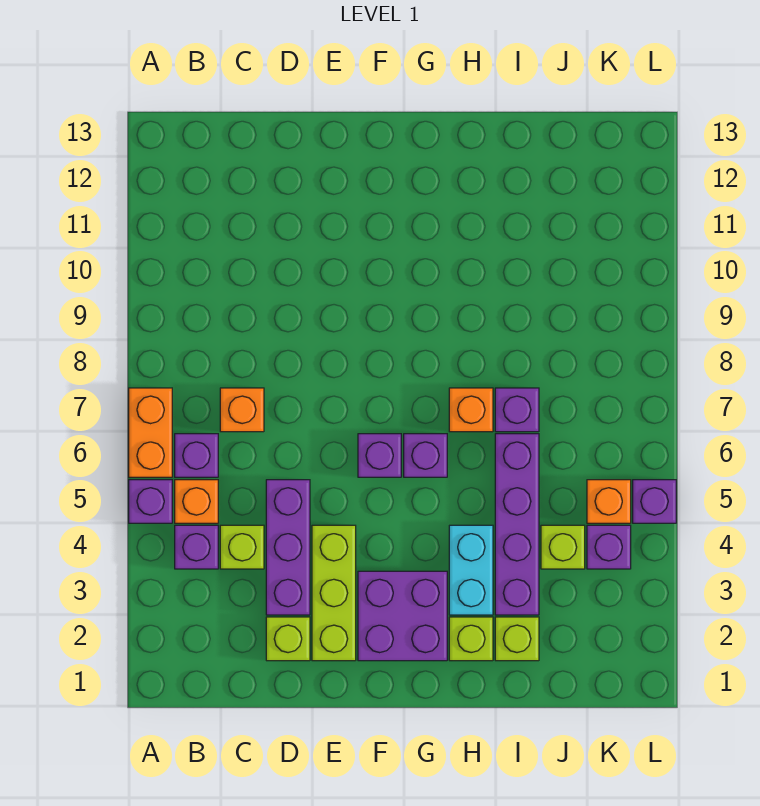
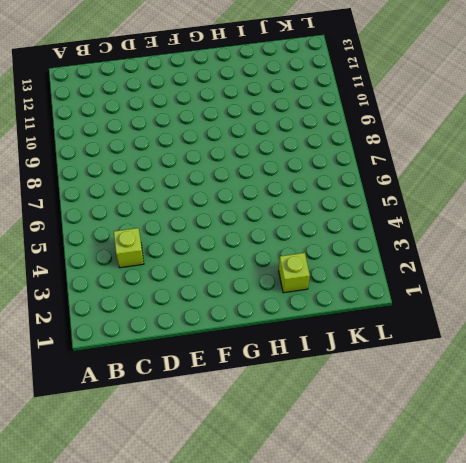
none -> purple 1x1 brick [129,480,172,523]
none -> orange 1x2 brick [129,388,172,477]
none -> purple 1x1 brick [175,525,218,569]

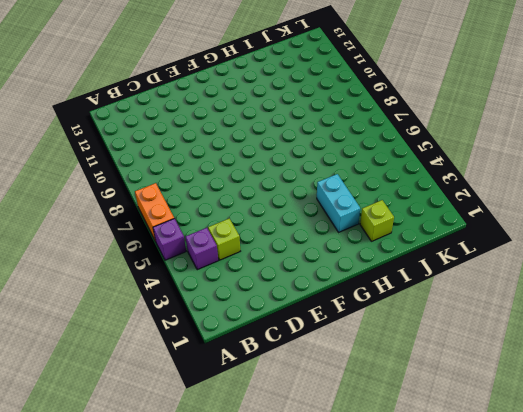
none -> orange 1x1 brick [175,480,218,523]
none -> purple 1x1 brick [175,434,218,477]
none -> orange 1x1 brick [220,388,264,432]

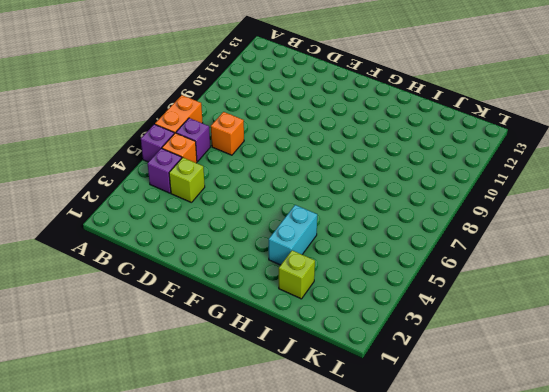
none -> lime 1x1 brick [266,617,310,661]
none -> purple 1x3 brick [266,480,310,615]
none -> lime 1x3 brick [312,525,356,661]

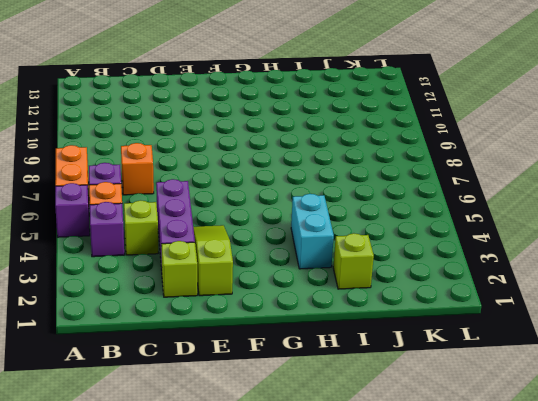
lime 1x3 slope [193,225,233,296] -> lime 1x3 brick [312,525,356,661]
none -> purple 2x2 brick [358,571,447,661]
none -> purple 1x1 brick [358,434,401,477]
none -> purple 1x1 brick [404,434,447,477]

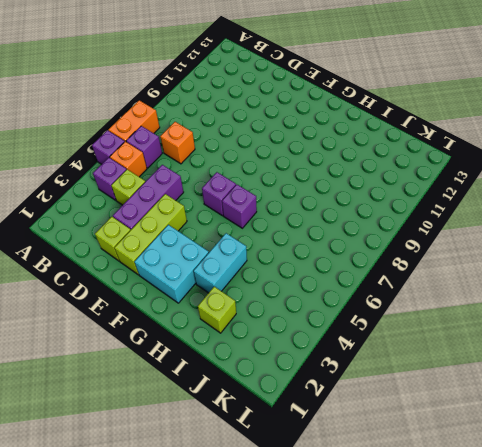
cyan 2x2 brick [134,225,209,303] -> purple 2x2 brick [358,571,447,661]
none -> lime 1x1 brick [449,617,493,661]
none -> orange 1x1 brick [449,388,493,432]
none -> purple 1x4 brick [495,434,539,615]

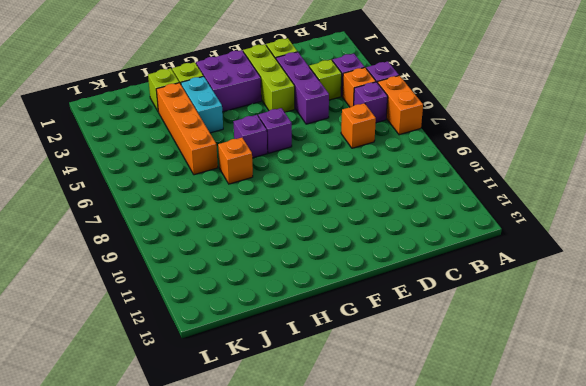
orange 1x4 brick [156,83,218,175] -> purple 1x4 brick [495,434,539,615]
none -> purple 1x1 brick [495,388,539,432]
none -> lime 1x1 brick [541,525,585,569]
none -> purple 1x1 brick [587,525,631,569]

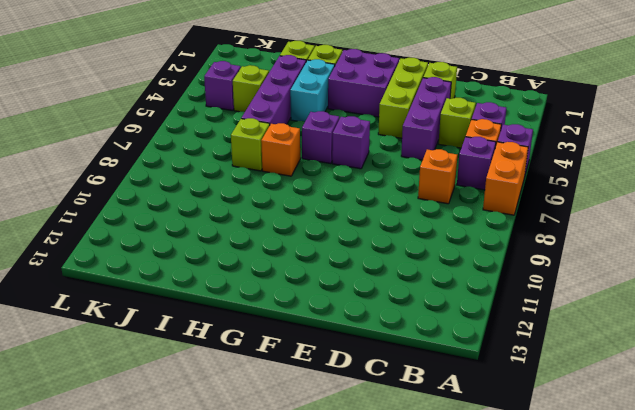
lime 1x1 brick [231,118,270,171] -> purple 1x1 brick [495,388,539,432]
none -> orange 1x1 brick [587,480,631,523]
none -> purple 1x1 brick [633,480,676,523]

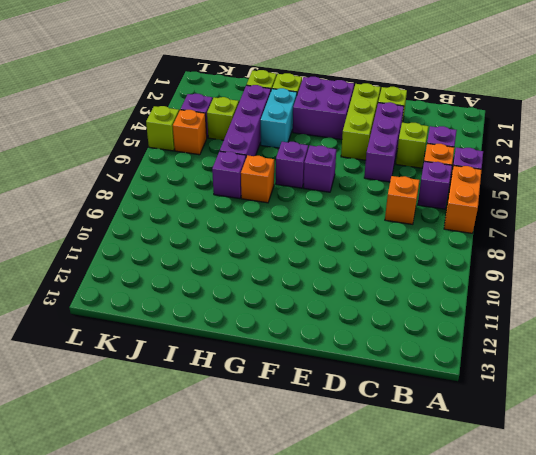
lime 1x1 brick [146,106,179,151] -> purple 1x1 brick [633,480,676,523]

